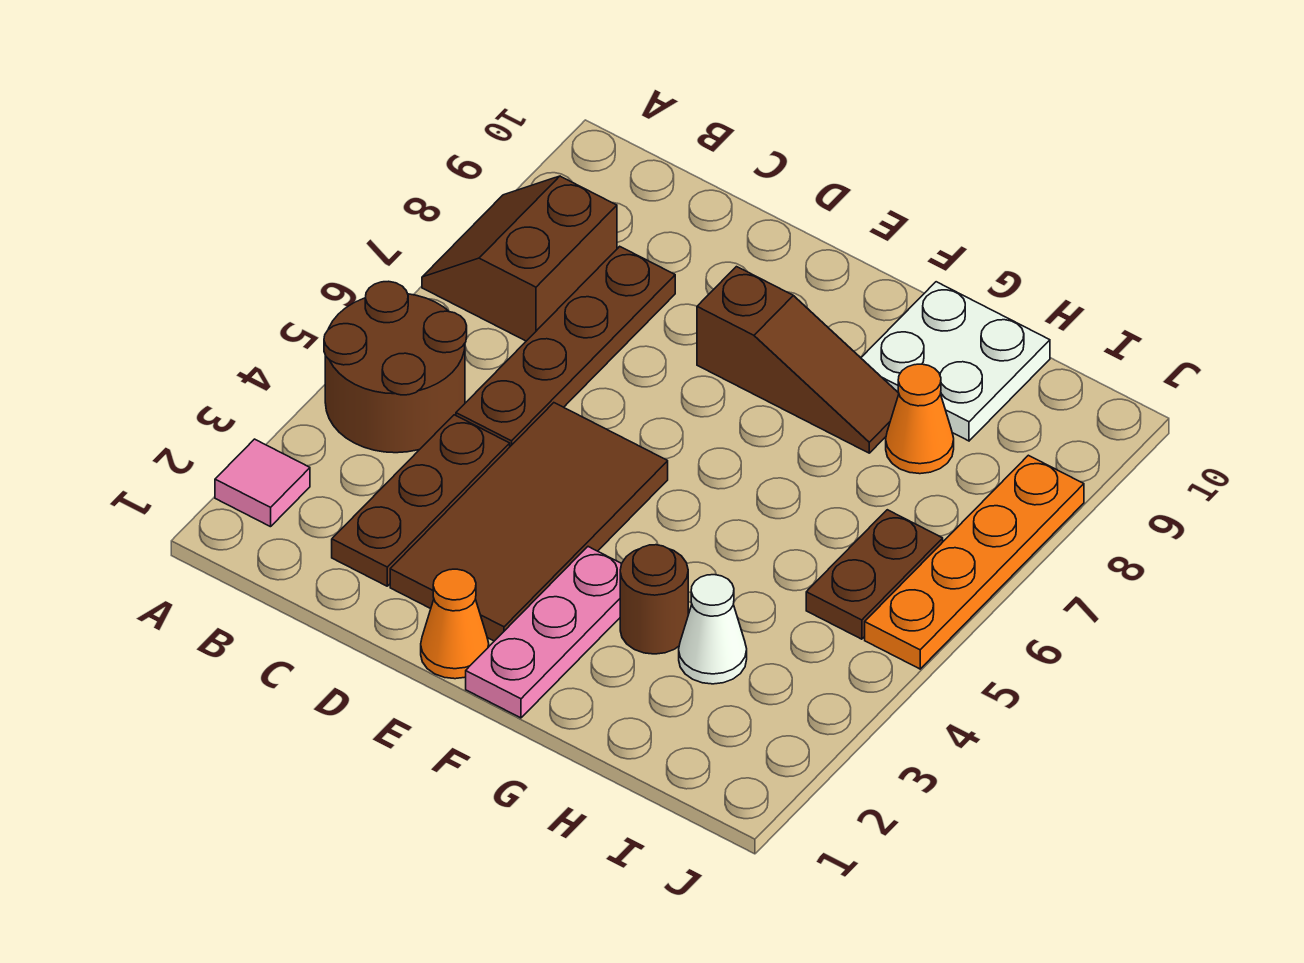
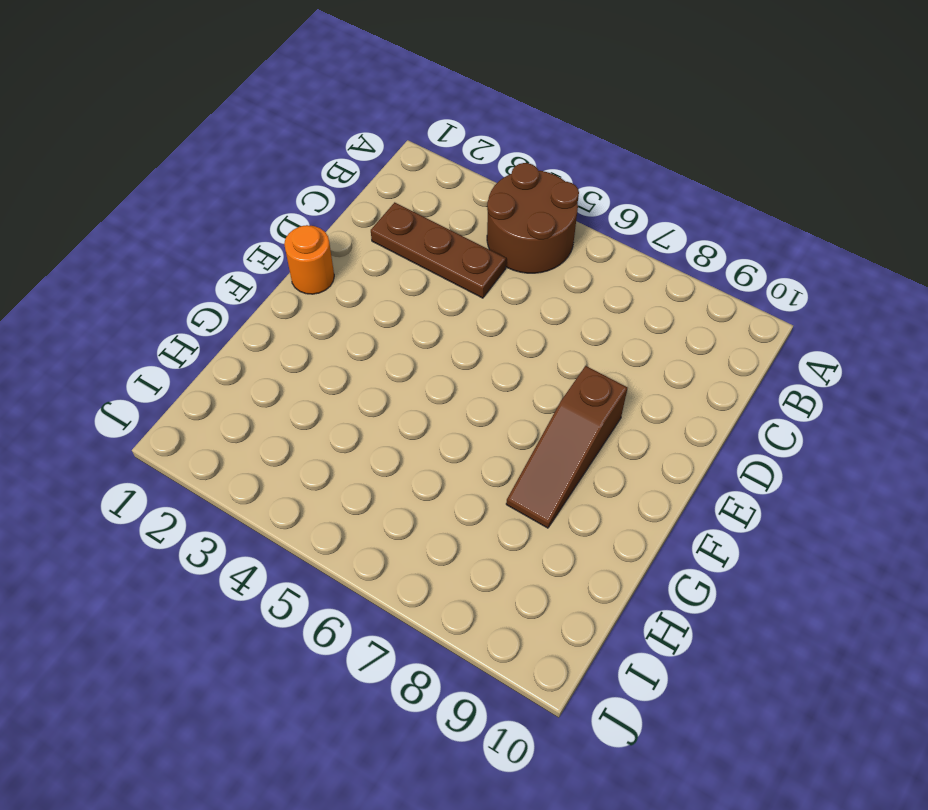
orange 1x1 round brick [284,225,334,294] -> orange 1x1 cone [421,569,489,679]
none -> pink 1x1 tile [215,439,310,527]
none -> brown 2x2 slope [422,176,617,341]
none -> brown 1x4 plate [456,246,675,446]

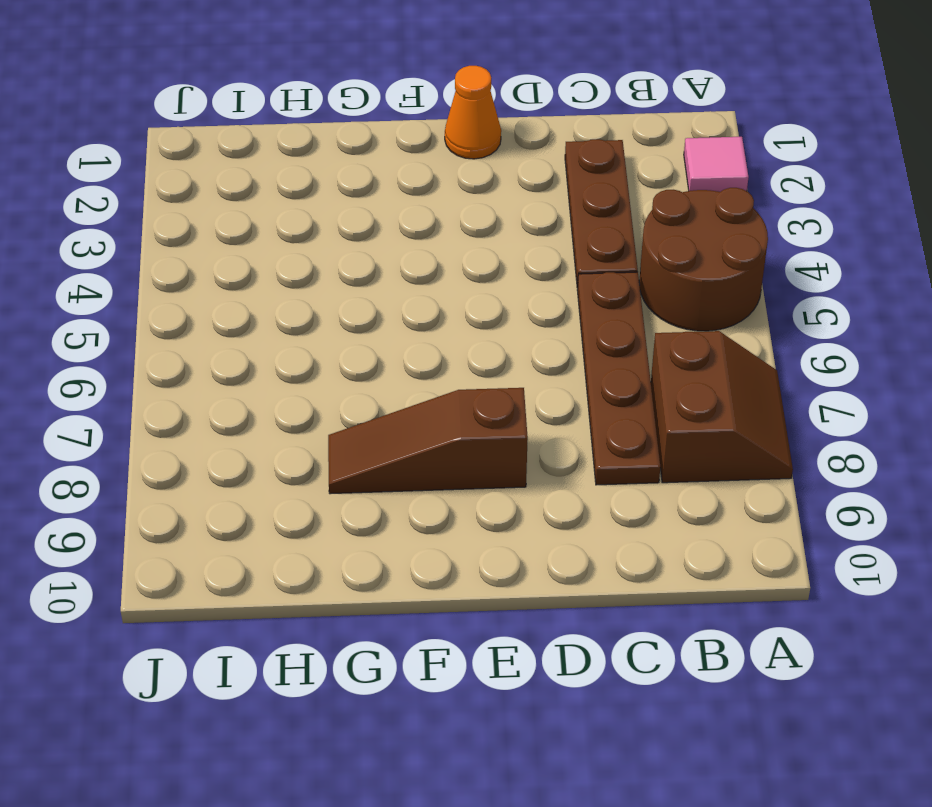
none -> brown 2x4 tile [390,403,668,641]
none -> pink 1x3 plate [466,547,621,718]
none -> brown 1x1 round brick [620,545,688,654]

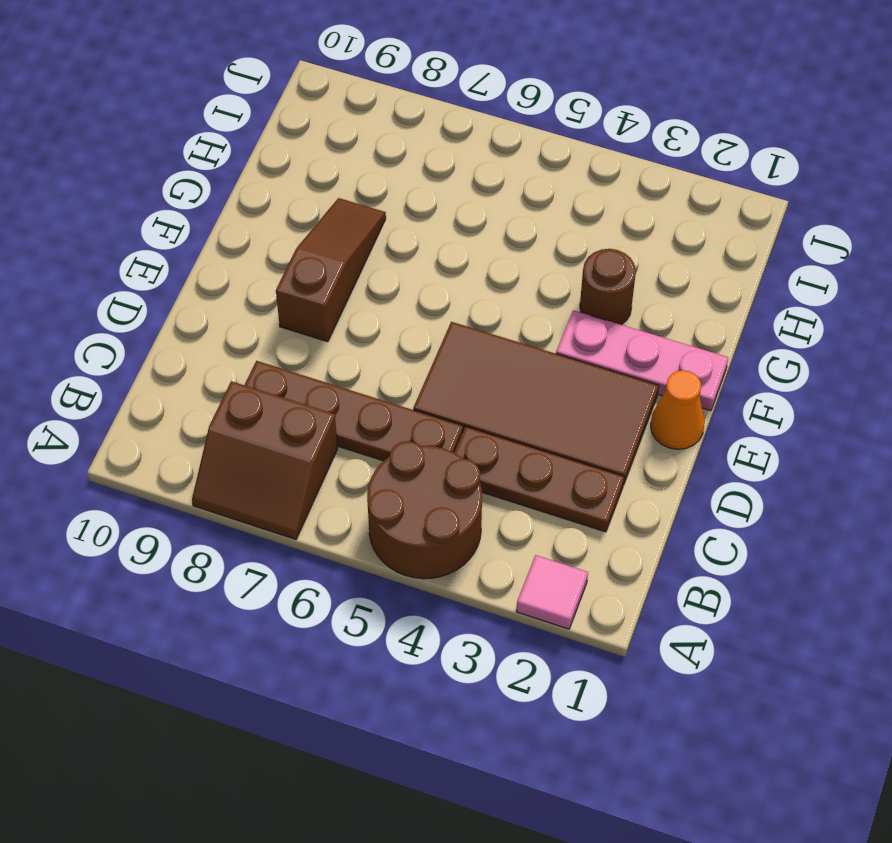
none -> white 2x2 plate [861,282,1050,441]
none -> white 1x1 cone [679,575,747,684]
none -> orange 1x1 cone [886,364,954,474]

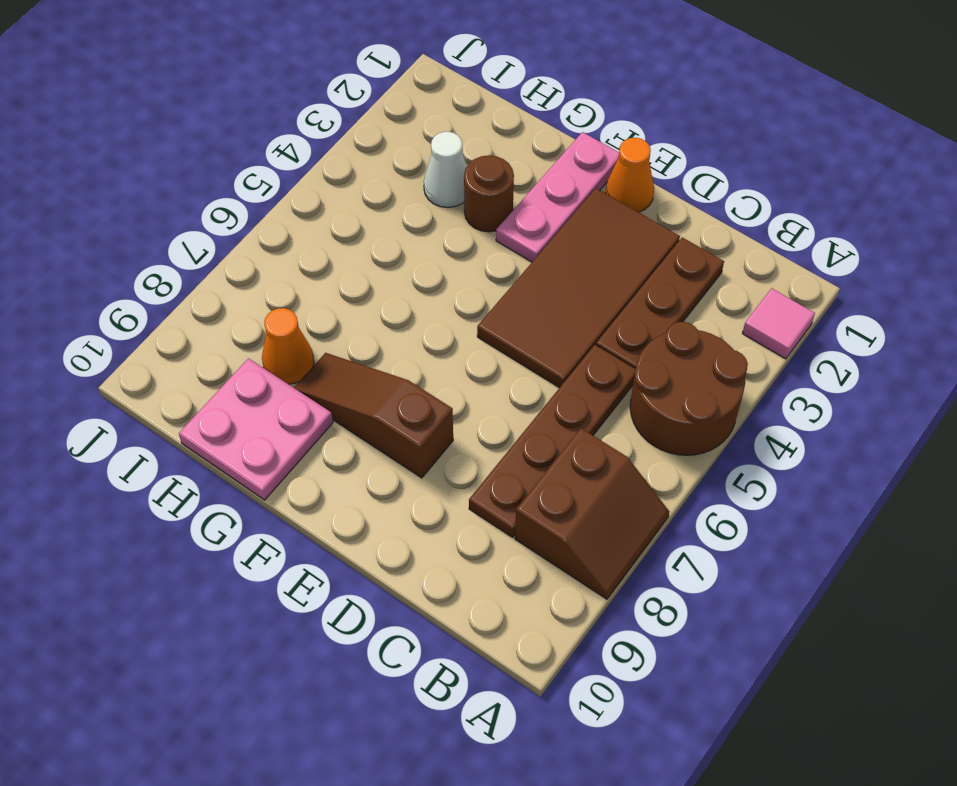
pink 2x2 plate [179,358,333,500] -> white 2x2 plate [861,282,1050,441]
none -> brown 1x2 plate [806,510,943,639]
none -> orange 1x4 plate [865,455,1084,669]

